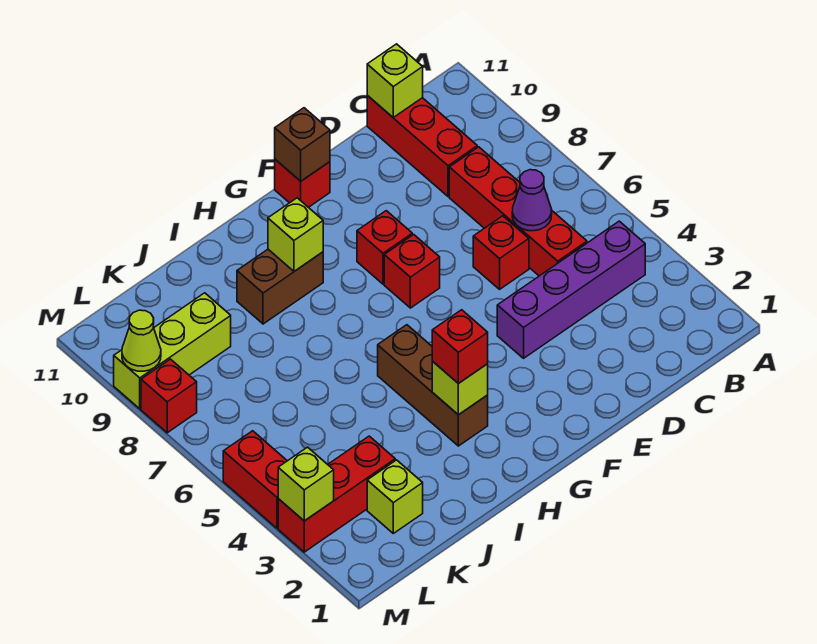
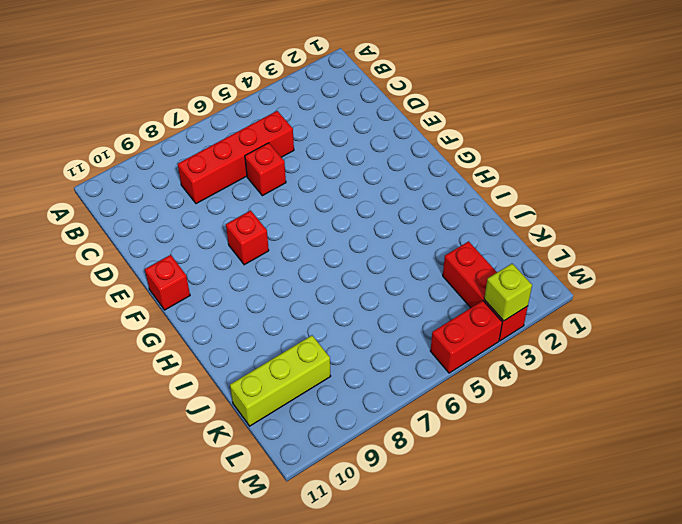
lime 1x3 brick [230,335,331,426] -> lime 1x3 brick turned to [114,293,231,409]
none -> purple 1x4 brick [497,221,645,358]
none -> red 1x3 brick [367,96,477,197]
none -> red 1x1 brick [384,234,440,308]

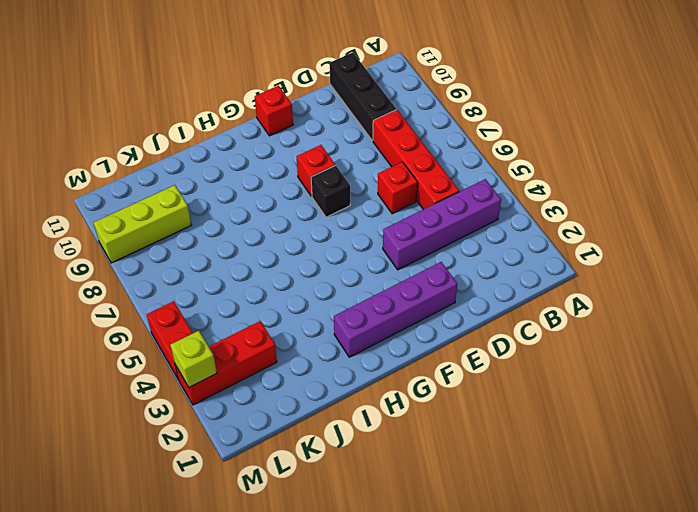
black 1x3 brick [330,52,396,141] -> red 1x3 brick [367,96,477,197]
purple 1x4 brick [334,262,457,357] -> none
black 1x1 brick [311,165,350,217] -> red 1x1 brick [384,234,440,308]
none -> brown 1x3 brick [378,325,488,446]
none -> brown 1x2 brick [237,249,323,324]
none -> lime 1x1 brick [367,460,423,533]

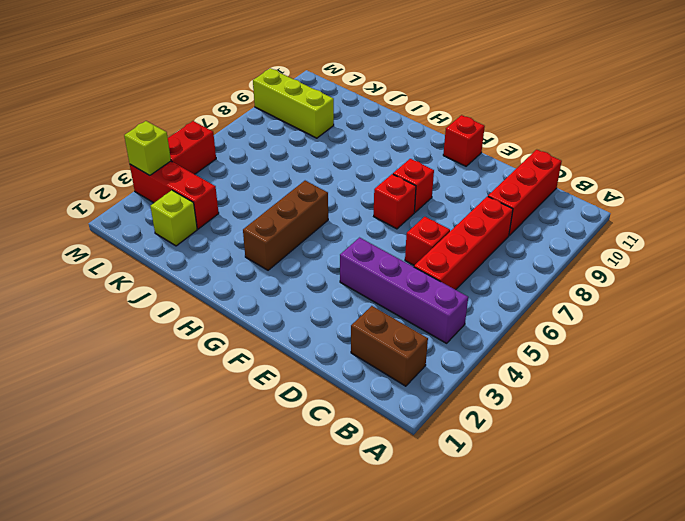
brown 1x2 brick [351,306,428,386] -> brown 1x2 brick moved to [237,249,323,324]
none -> red 1x1 brick [141,359,197,433]
none -> purple 1x1 cone [512,170,552,231]
none -> lime 1x1 brick [367,44,423,117]

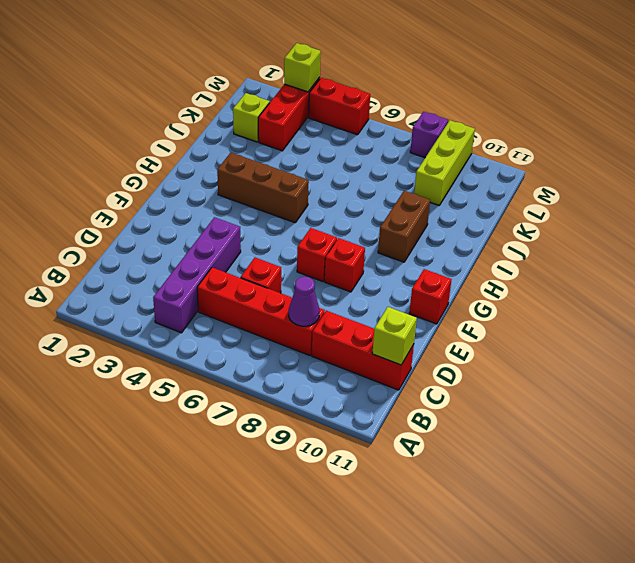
purple 1x1 cone [289,277,319,326] -> purple 1x1 cone moved to [512,170,552,231]
purple 1x1 brick [410,112,448,158] -> red 1x1 brick [141,359,197,433]
none -> brown 1x1 brick [275,108,330,181]
none -> lime 1x1 brick [432,361,488,415]
none -> lime 1x1 brick [268,198,323,271]

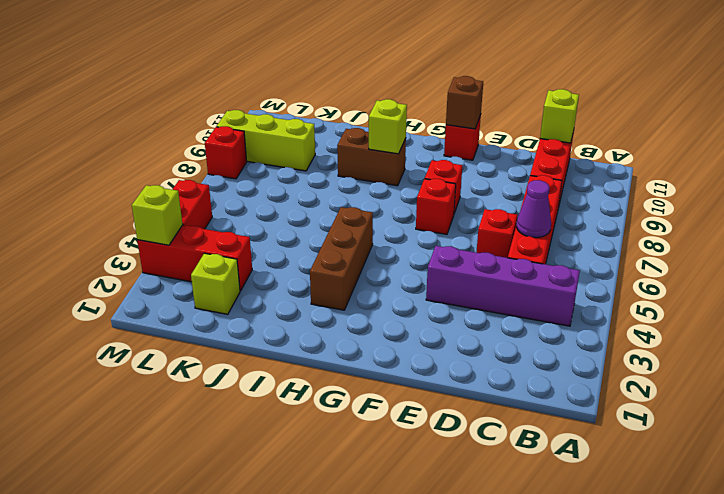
none -> lime 1x1 brick [432,361,488,415]
none -> lime 1x1 cone [122,310,161,371]
none -> red 1x1 brick [432,310,488,384]

